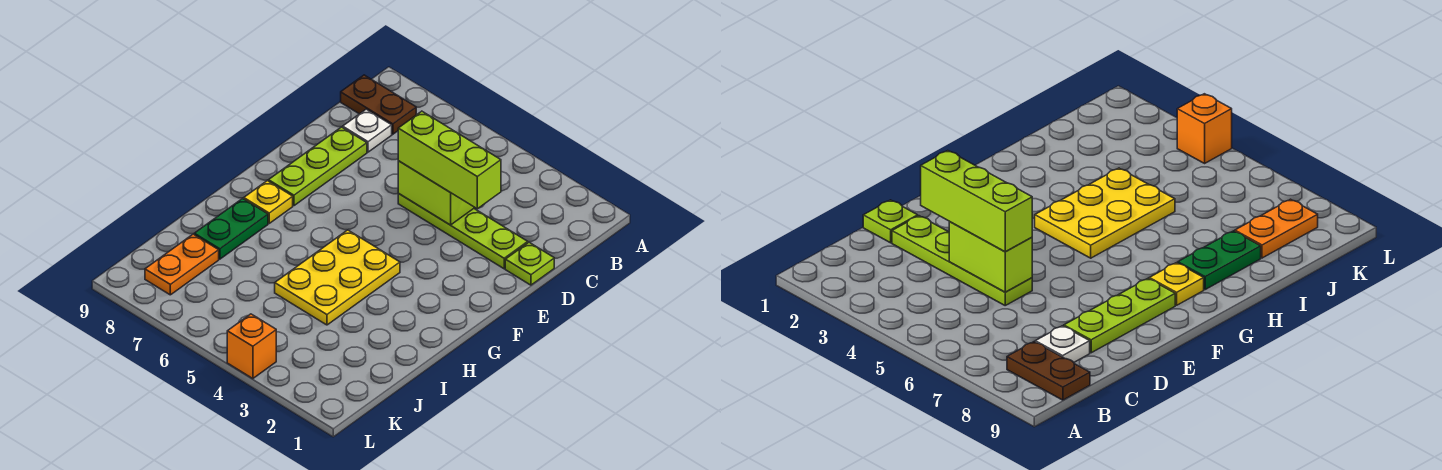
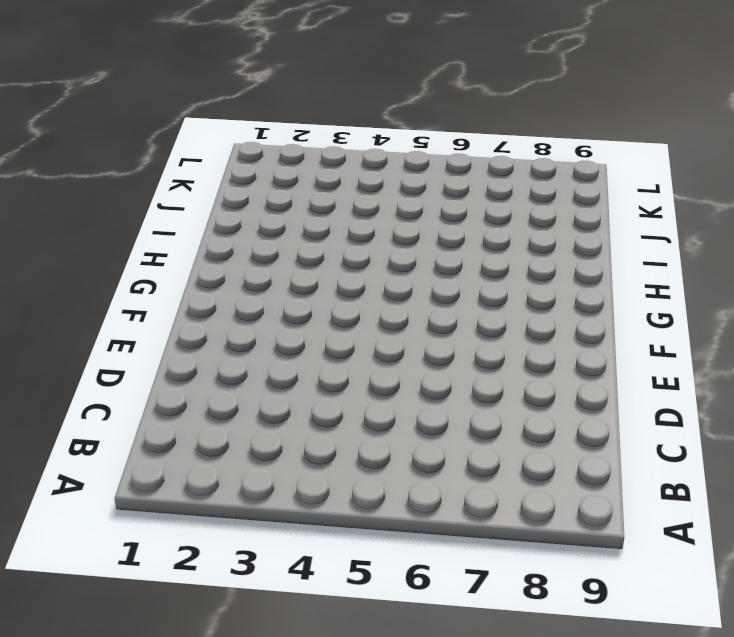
none -> brown 1x2 plate [341,75,416,134]
none -> white 1x1 plate [343,109,392,152]
none -> lime 1x1 plate [505,243,554,285]

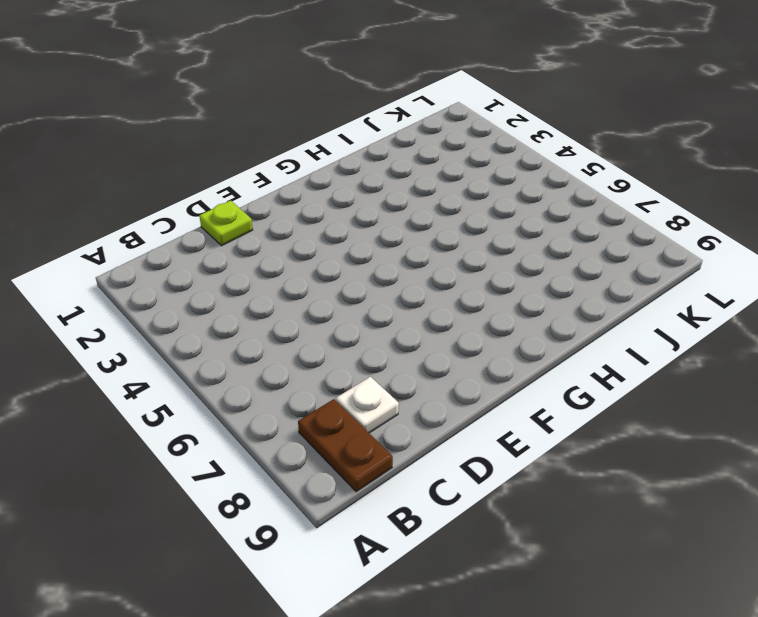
none -> lime 1x4 plate [398,193,528,269]
none -> lime 1x3 plate [268,127,367,206]
none -> yellow 2x3 plate [275,230,400,325]

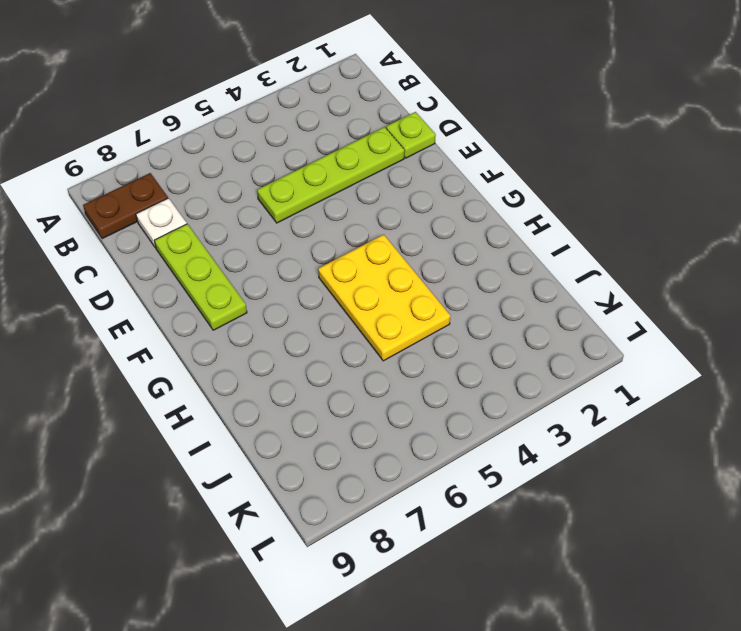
none -> yellow 1x1 plate [244,181,293,223]
none -> green 1x2 plate [194,199,268,259]
none -> orange 1x2 plate [145,234,219,295]

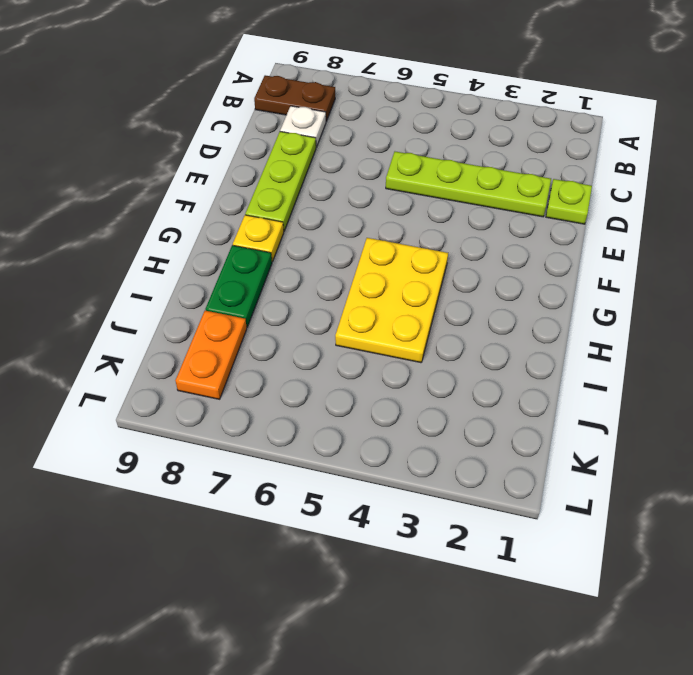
none -> orange 1x1 brick [227,314,276,379]
none -> lime 1x2 brick [398,161,474,225]
none -> lime 1x3 brick [398,111,501,209]

